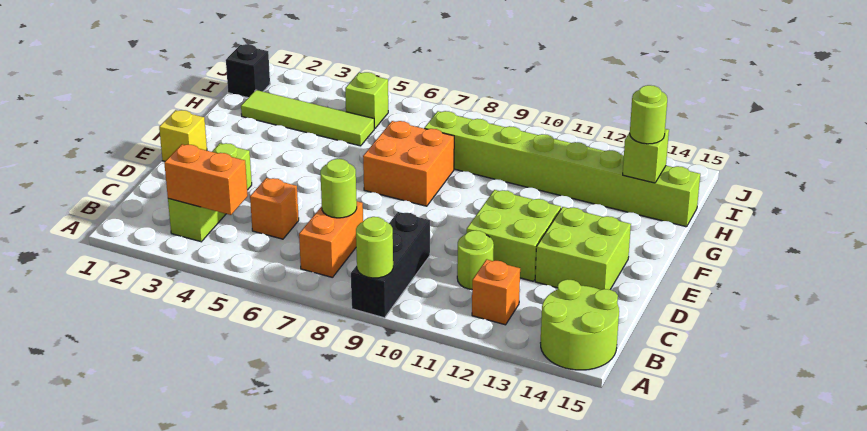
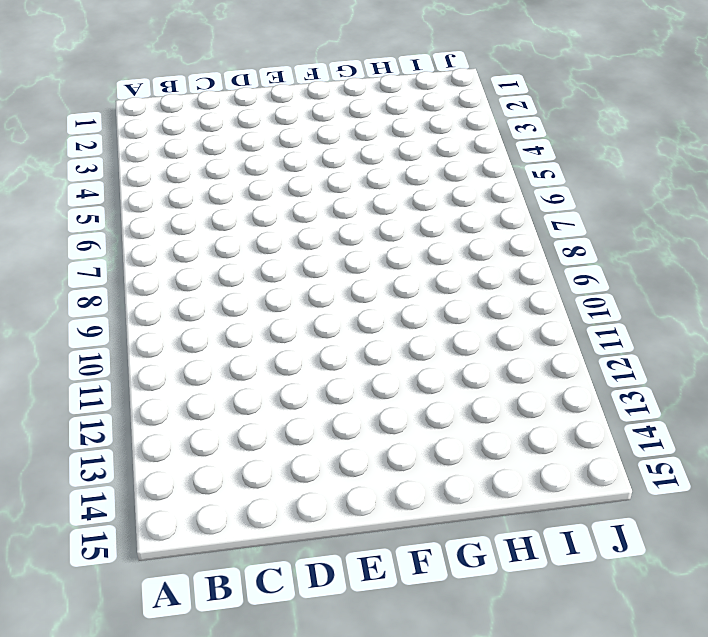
none -> black 1x3 brick [351,212,430,318]
none -> lime 2x2 round brick [541,279,619,370]
none -> lime 1x3 brick [168,143,252,242]

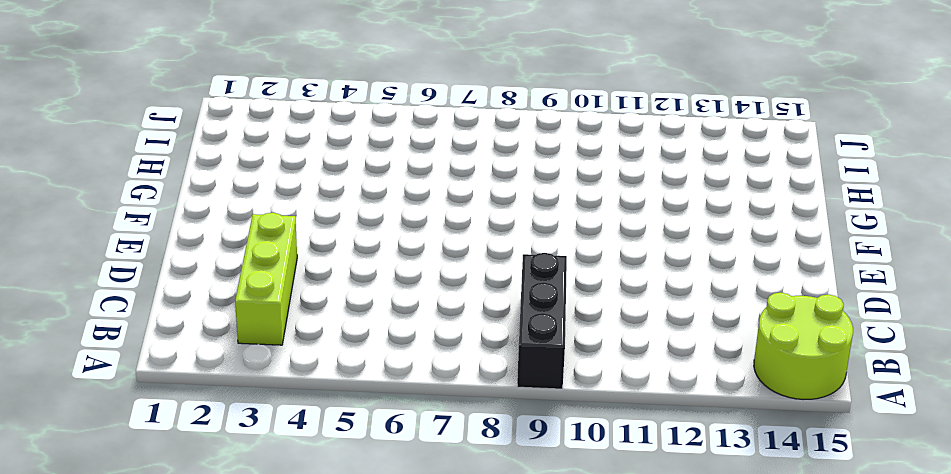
none -> orange 1x2 brick [299,201,363,278]
none -> orange 1x1 brick [472,259,520,325]
none -> orange 1x1 brick [250,178,299,239]

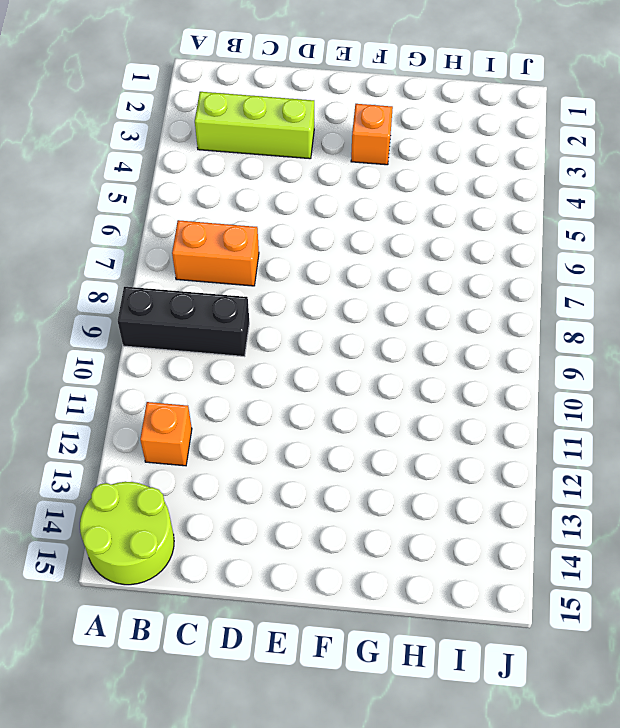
orange 1x1 brick [351,104,393,165] -> orange 1x1 brick moved to [250,178,299,239]
none -> lime 1x1 round brick [457,230,494,290]
none -> lime 2x2 brick [467,190,561,281]
none -> lime 2x2 brick [535,207,631,290]

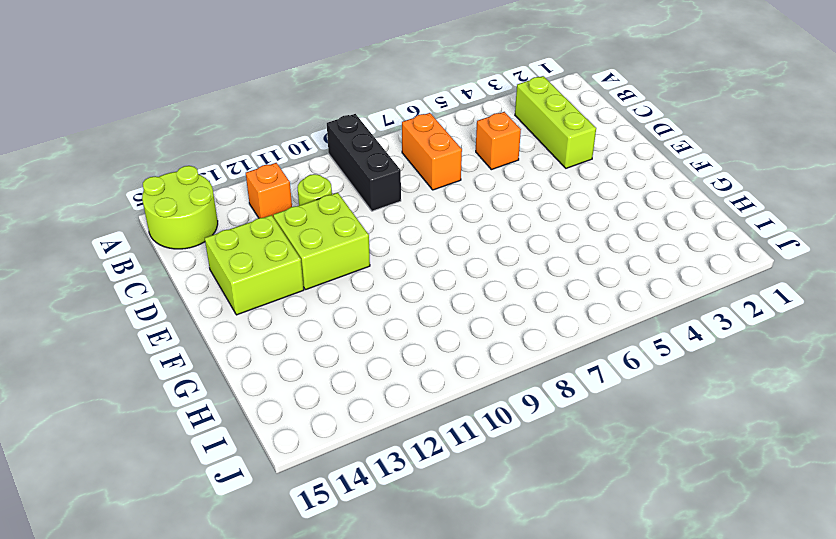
none -> yellow 1x1 brick [159,110,207,161]
none -> orange 2x2 brick [363,121,454,206]
none -> lime 1x4 tile [241,90,374,146]

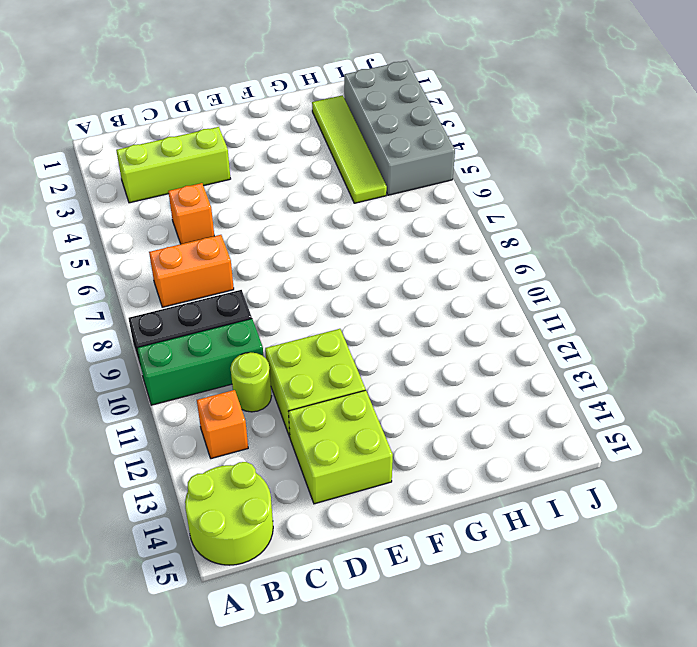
green 1x3 brick [137,319,263,405] -> none
grey 2x4 brick [344,61,455,195] -> lime 1x1 brick [345,72,388,129]
none -> yellow 1x1 brick [159,110,207,161]
none -> orange 2x2 brick [363,121,454,206]
none -> lime 1x8 brick [424,111,700,227]

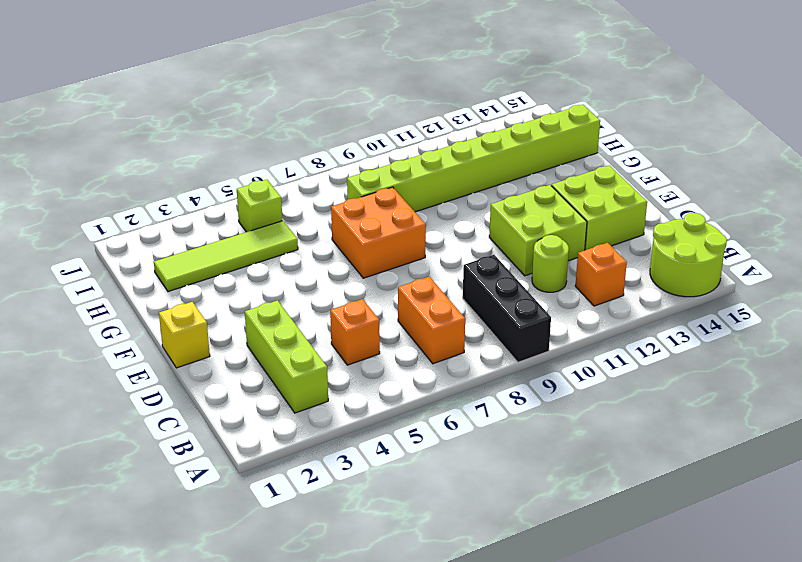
none -> black 1x1 brick [226,44,270,98]
none -> lime 1x1 round brick [356,217,393,278]
none -> orange 1x2 brick [164,144,248,215]

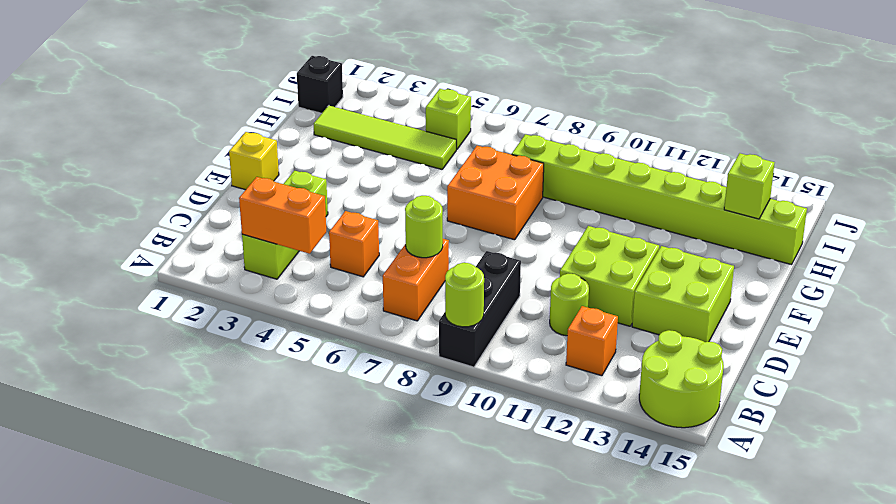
none -> lime 1x1 round brick [630,85,667,144]

